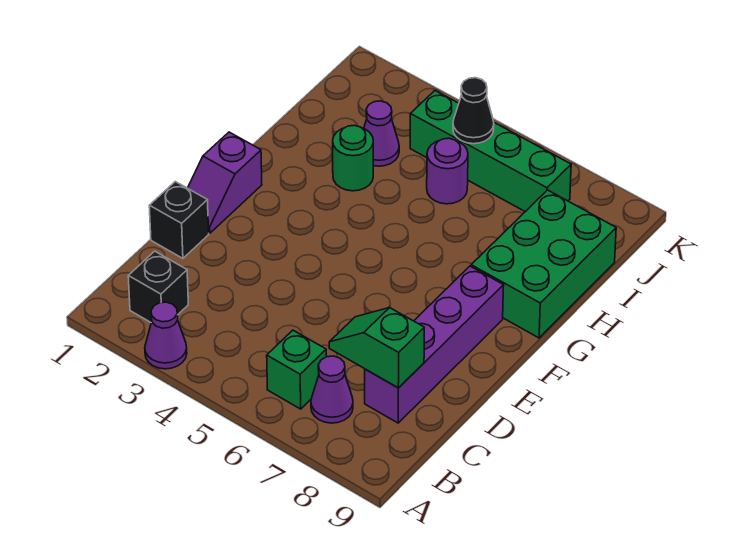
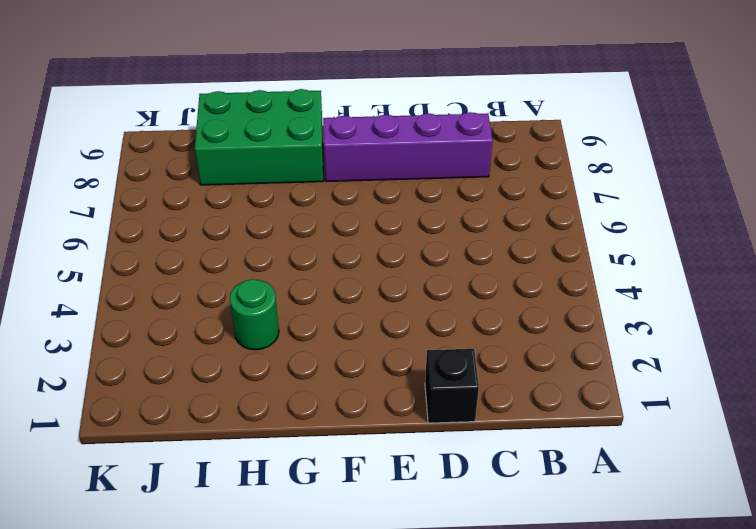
none -> purple 1x1 cone [145,302,187,369]
none -> black 1x1 brick [128,251,188,322]
none -> green 1x1 brick [267,330,326,409]

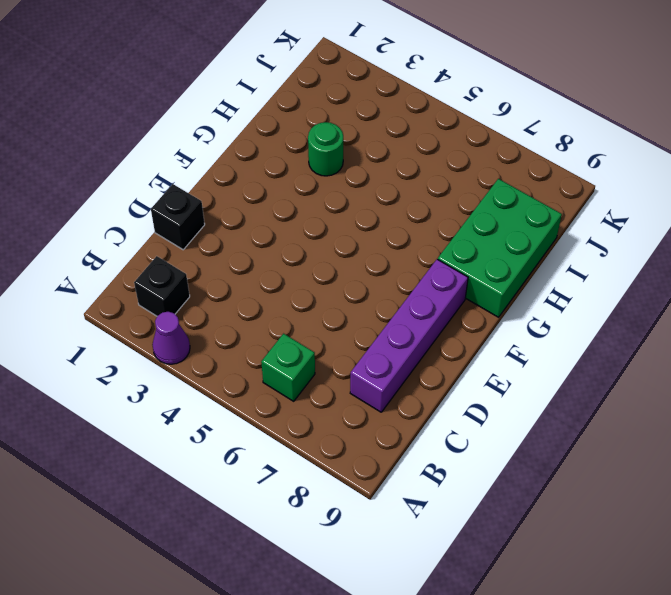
none -> purple 1x1 cone [311,356,353,423]
none -> purple 1x2 slope [188,132,262,233]
none -> purple 1x1 cone [364,101,399,166]

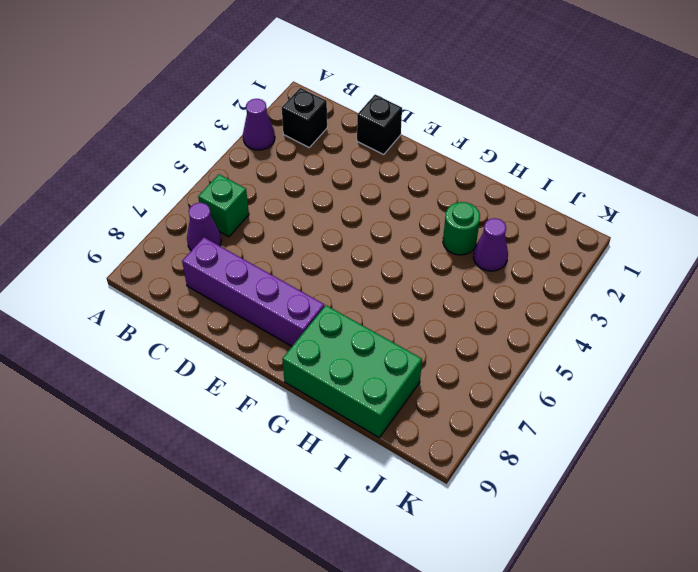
none -> purple 1x2 slope [188,132,262,233]
none -> purple 1x1 round brick [427,138,468,204]
none -> green 1x4 brick [410,91,571,212]

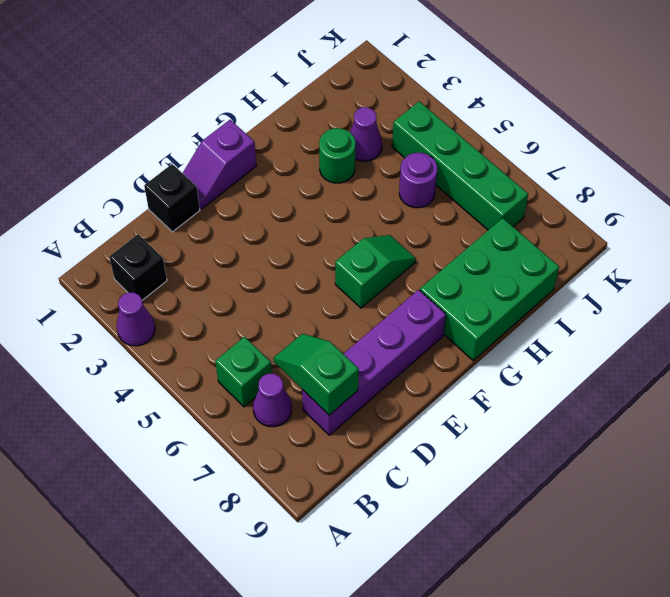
green 1x2 slope [335,235,416,308] -> none
none -> black 1x1 cone [453,78,494,144]

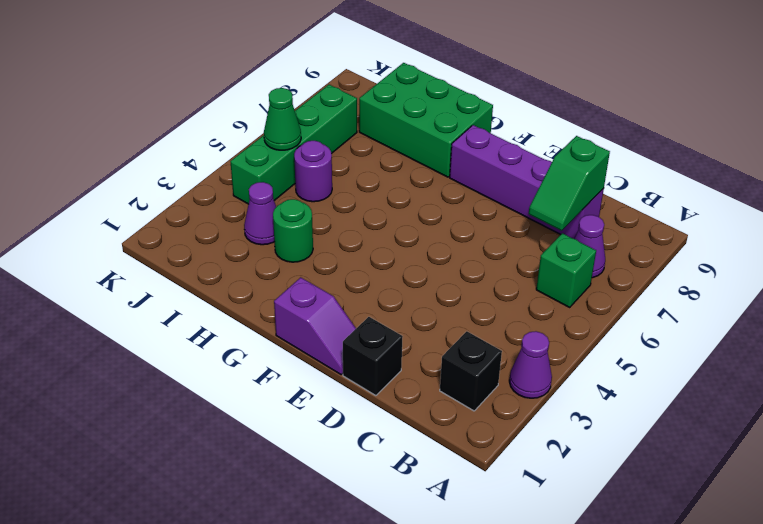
green 1x1 cone [264,88,301,150] -> black 1x1 cone [453,78,494,144]

